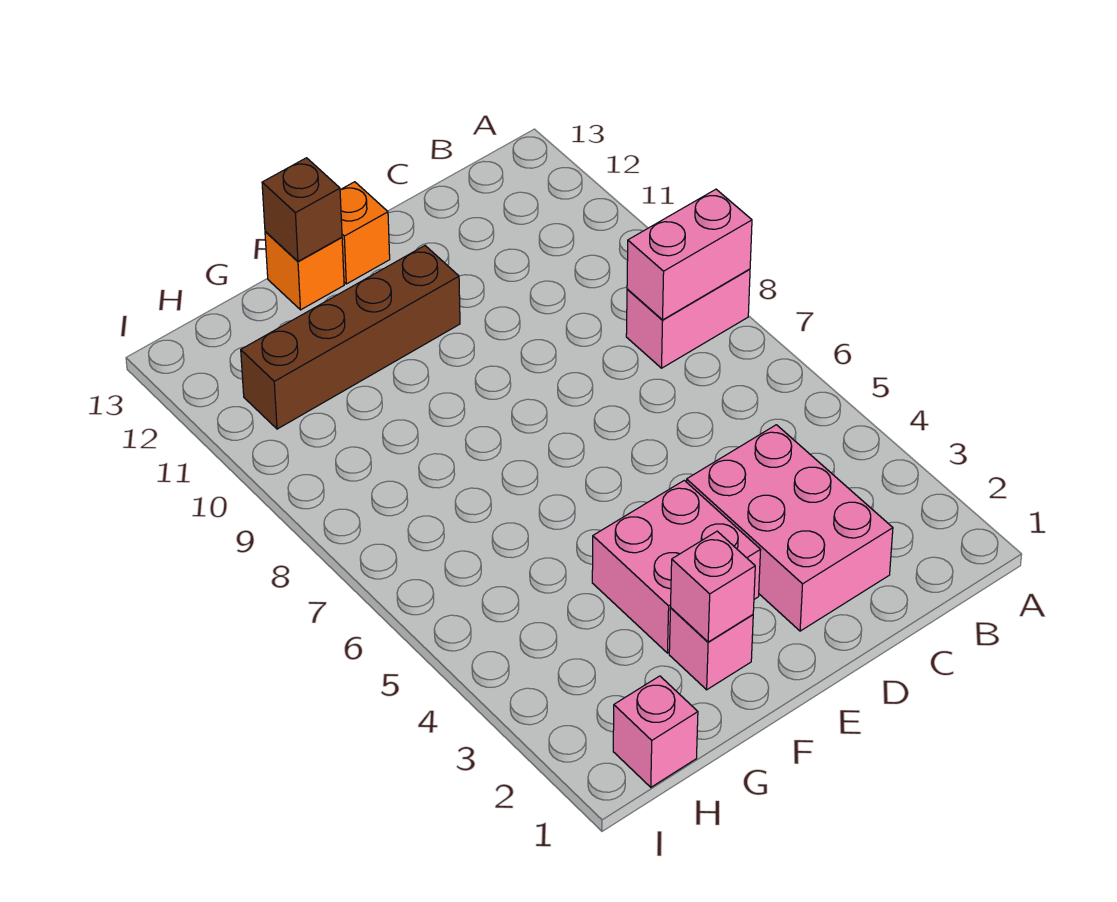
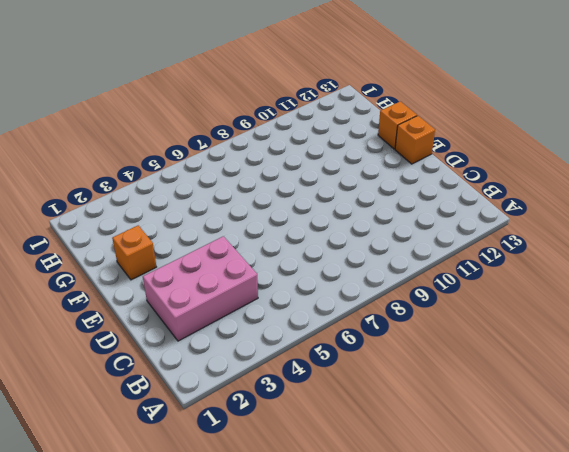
orange 1x1 brick [112,225,156,280] -> pink 1x1 brick [669,608,753,690]
none -> pink 1x2 brick [626,269,750,368]
none -> pink 2x2 brick [592,480,761,653]

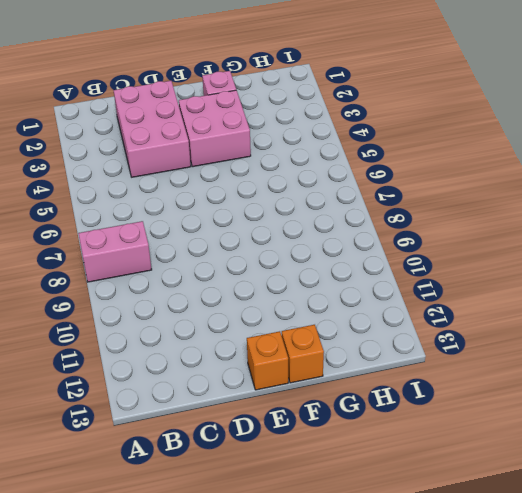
none -> brown 1x4 brick [241,246,460,429]
none -> pink 1x1 brick [613,676,698,787]

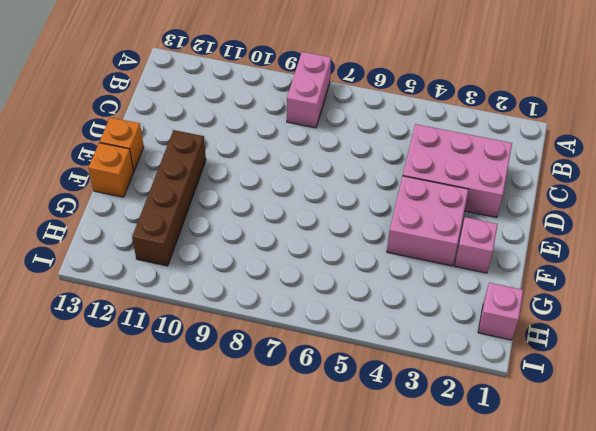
none -> pink 1x2 brick [627,189,752,320]
none -> pink 1x1 brick [671,531,755,642]

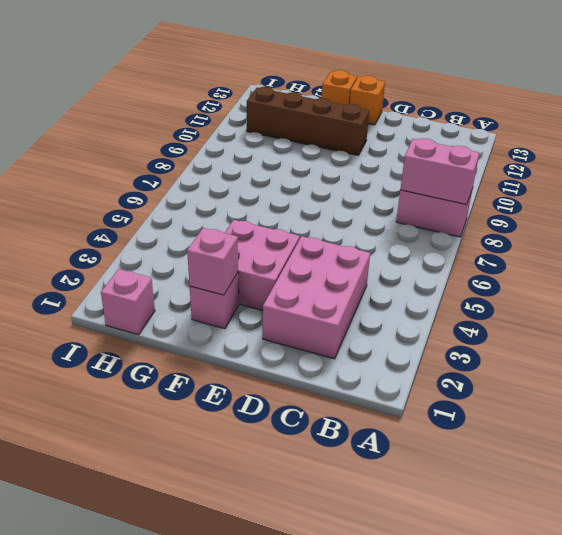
none -> brown 1x1 brick [262,158,342,261]

